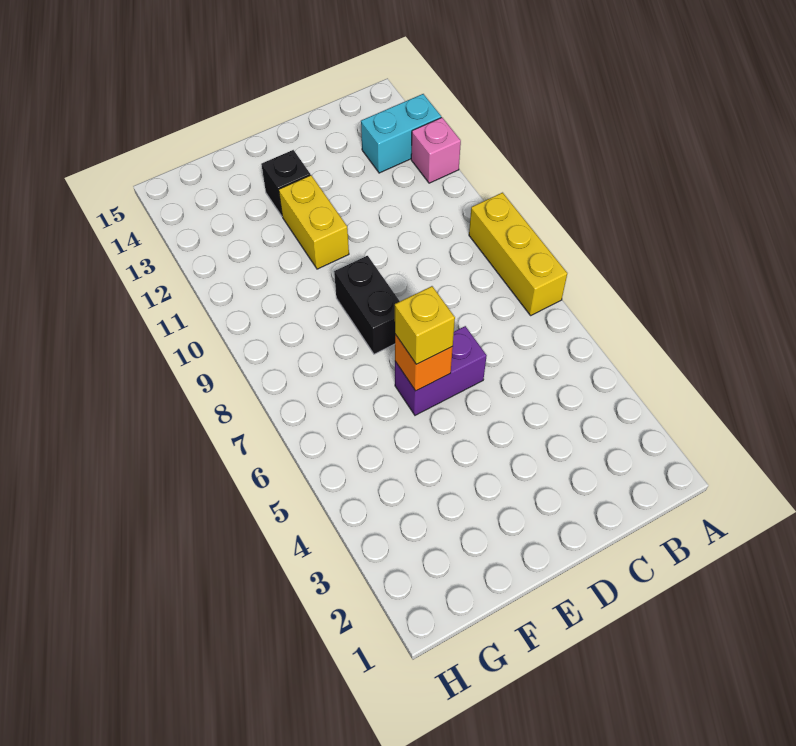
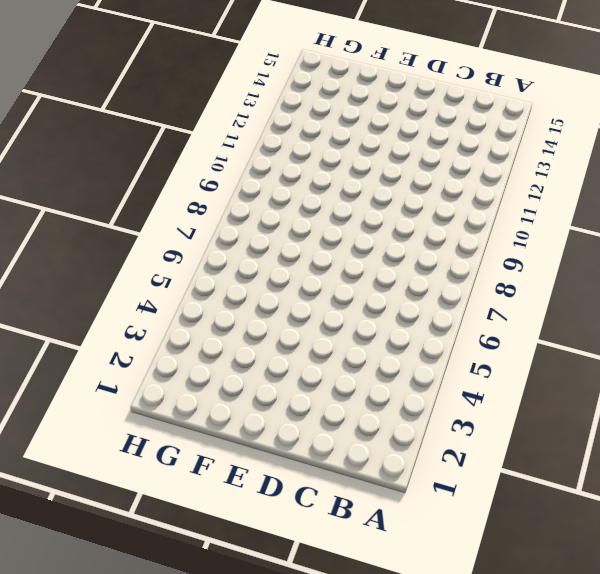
none -> yellow 1x3 brick [469,193,567,315]
none -> pink 1x1 brick [411,117,461,183]

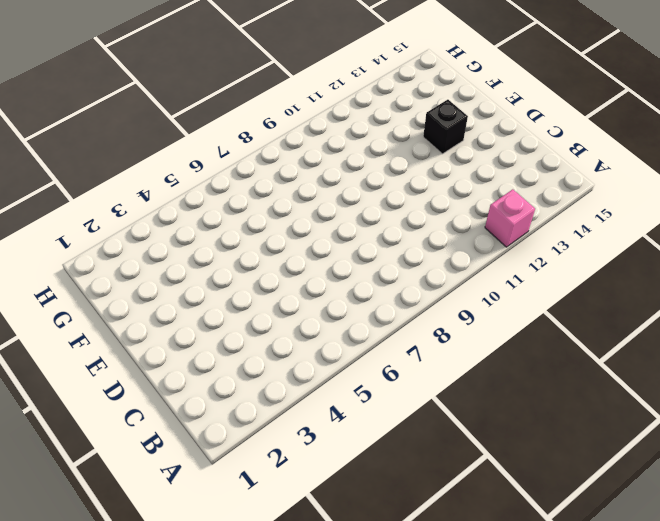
none -> yellow 1x3 brick [469,193,567,315]
none -> cyan 1x2 brick [361,94,441,173]

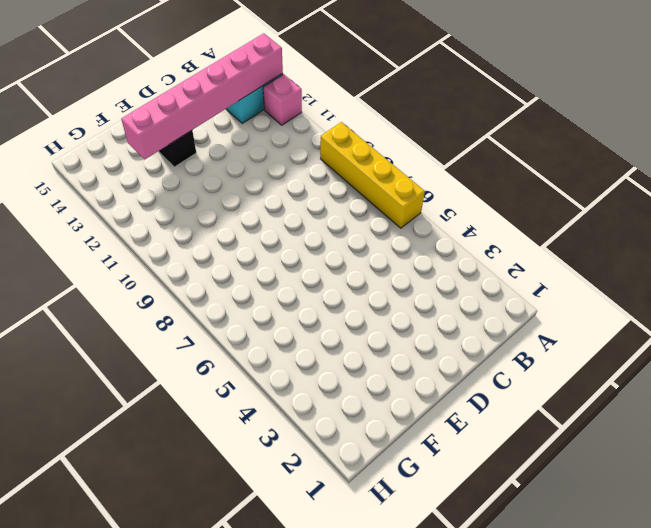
yellow 1x4 brick [320,122,425,228] -> yellow 1x3 brick [469,193,567,315]
pink 1x6 brick [121,33,283,159] -> none
none -> purple 1x2 brick [395,326,487,415]
none -> black 1x2 brick [334,256,400,354]

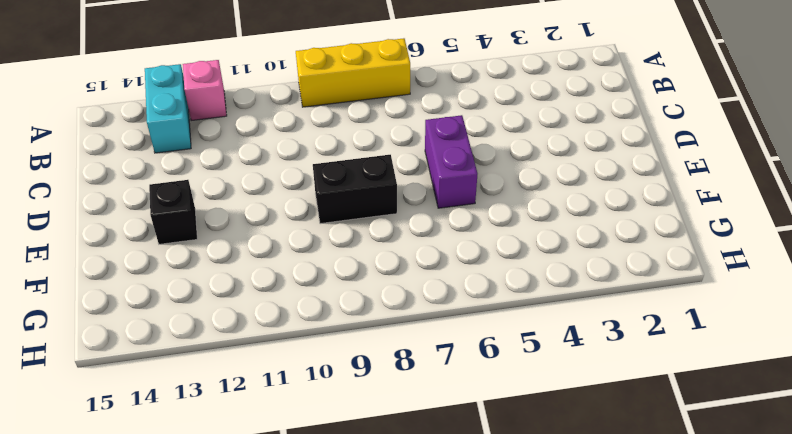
none -> yellow 1x2 brick [279,175,349,269]
none -> orange 1x1 brick [395,334,453,391]

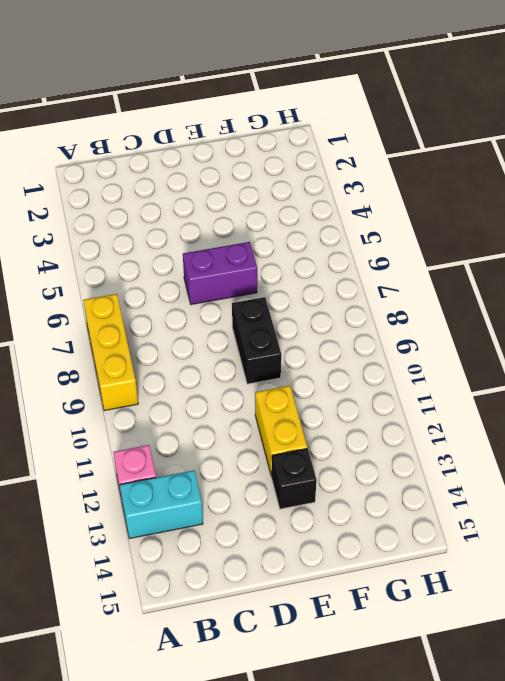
none -> orange 1x1 brick [395,334,453,391]
none -> yellow 1x1 brick [395,286,455,364]

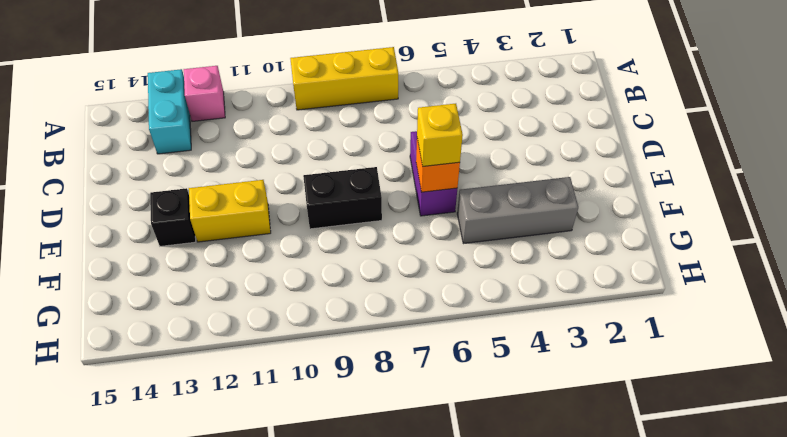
grey 1x3 brick [457,177,578,244] -> none

